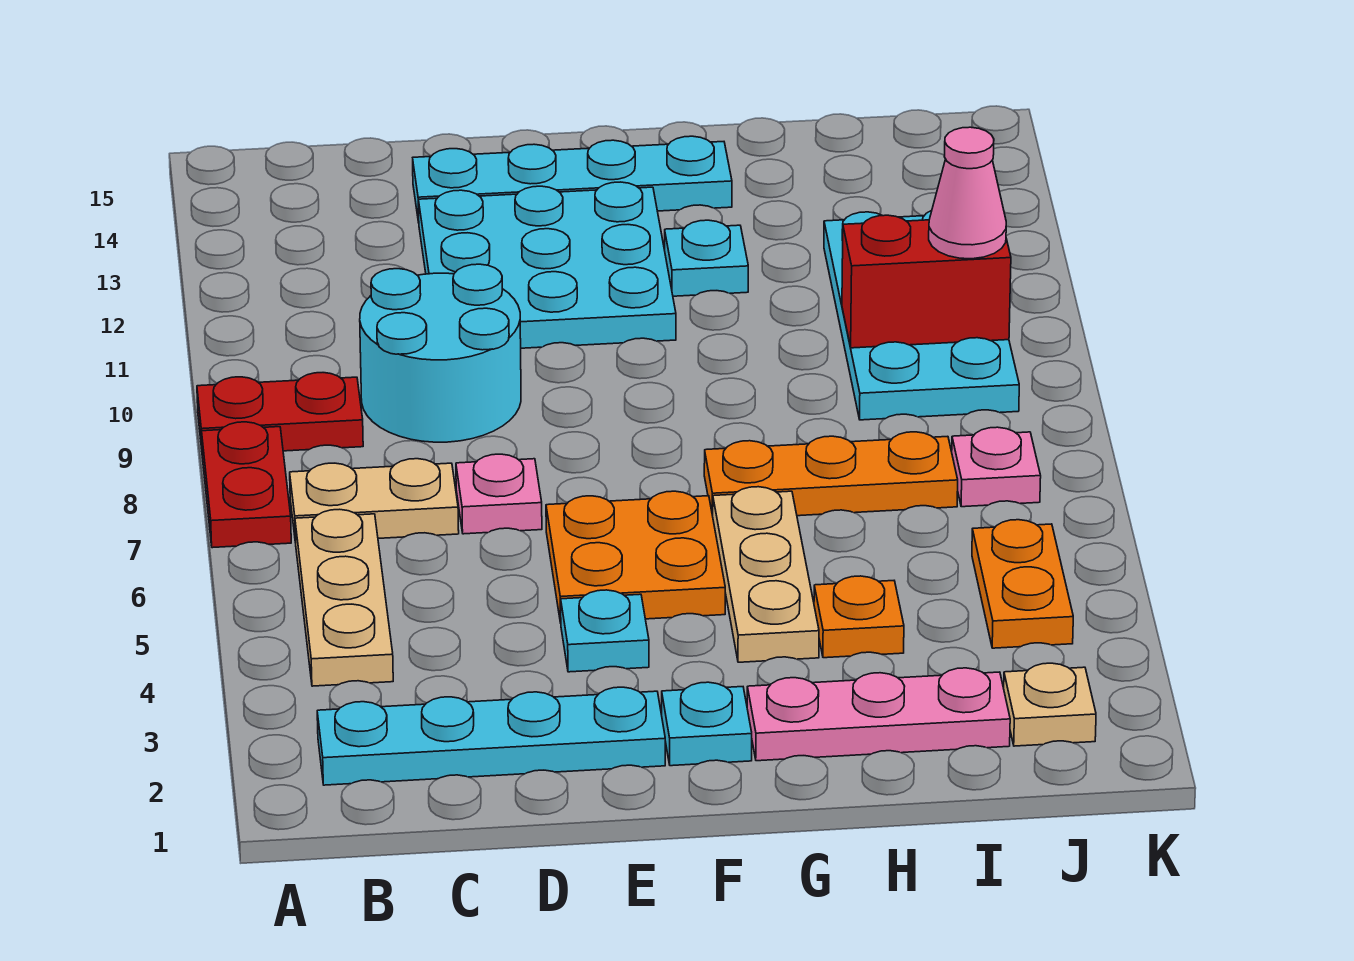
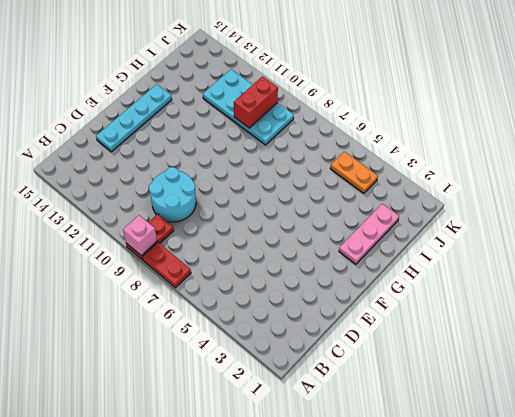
pink 1x1 brick [123,215,157,256] -> none
none -> cyan 1x4 plate [317,687,665,785]
none -> tan 1x3 plate [295,509,393,686]
none -> tan 1x2 plate [290,459,459,543]

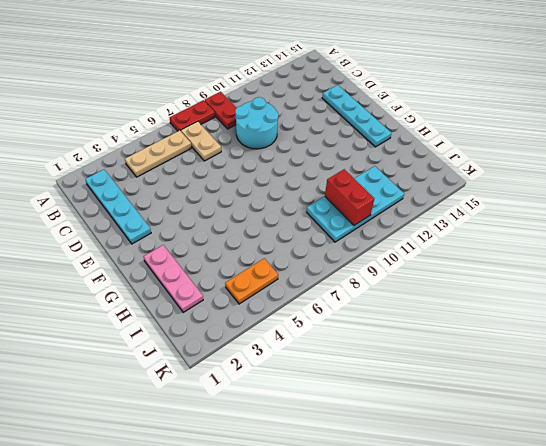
none -> pink 1x1 plate [456,454,542,534]
none -> cyan 3x3 plate [418,182,676,348]
none -> cyan 1x1 plate [561,590,649,672]

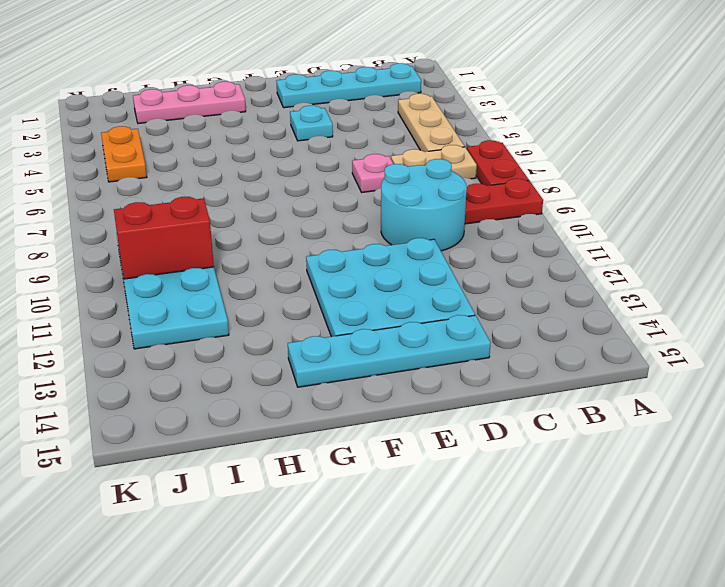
none -> orange 2x2 plate [546,491,725,623]
none -> cyan 1x1 plate [662,682,752,766]
none -> tan 1x3 plate [713,487,819,662]

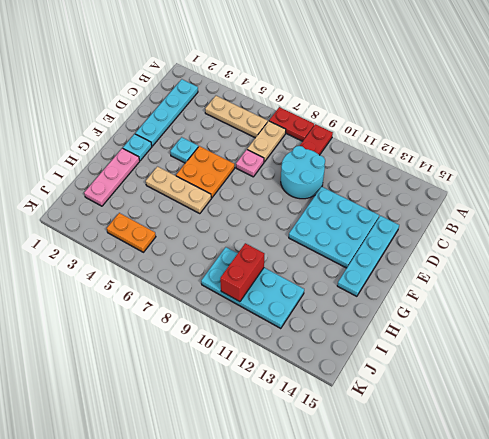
none -> orange 1x3 plate [704,432,958,516]
none -> cyan 1x1 plate [665,220,748,296]
none -> orange 1x1 plate [814,576,904,658]

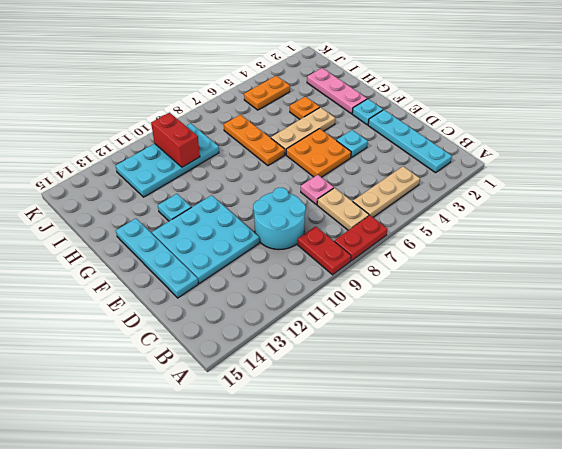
none -> tan 1x1 plate [1004,663,1096,746]
none -> pink 1x1 plate [952,427,1041,507]
none -> pink 1x1 cone [929,127,1006,259]

